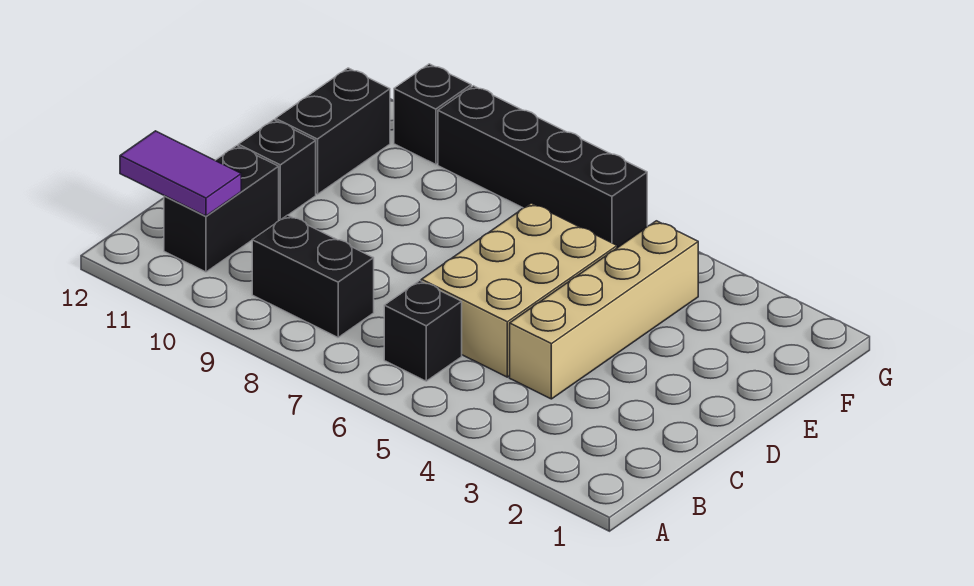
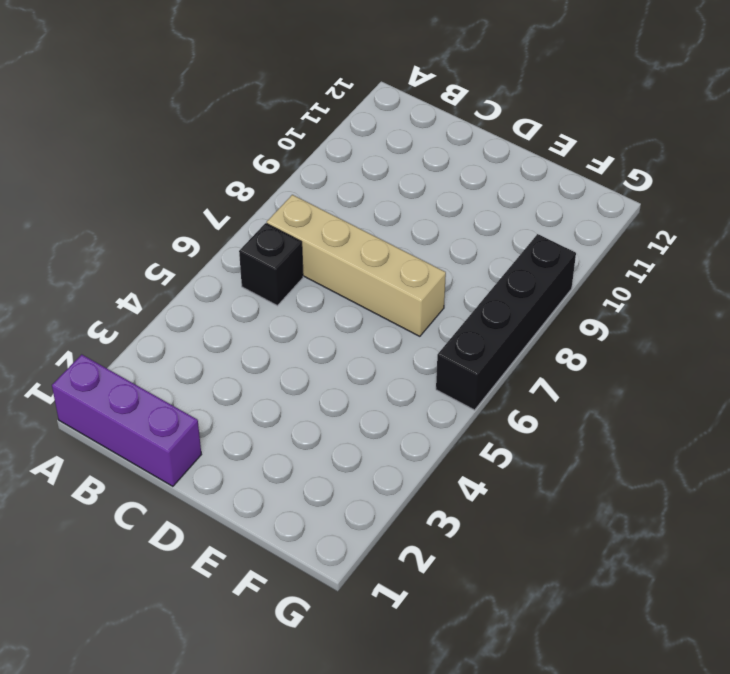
purple 1x3 brick [52,354,201,486] -> none
tan 1x4 brick [267,195,446,336] -> tan 1x4 brick moved to [510,221,698,399]
none -> black 1x2 brick [252,215,374,337]
none -> black 1x2 brick [164,146,279,272]

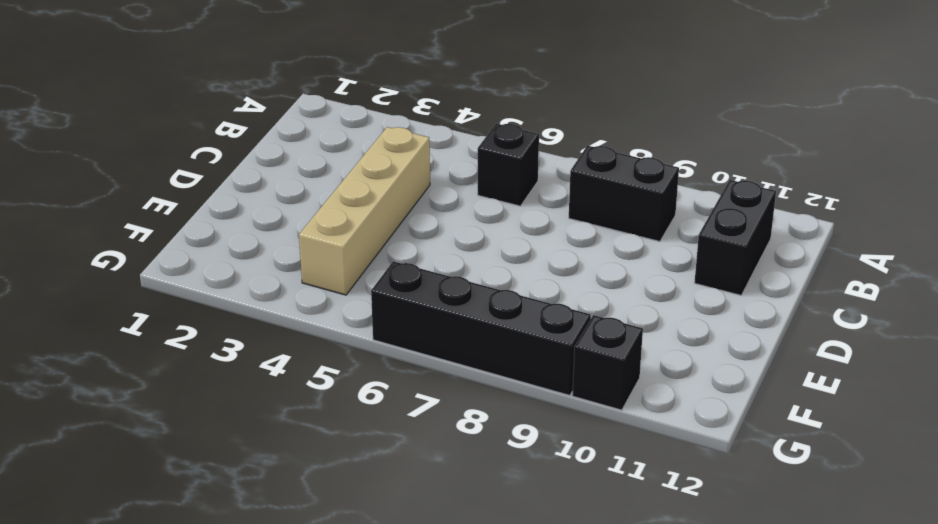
none -> tan 2x3 brick [421,203,617,377]
none -> black 1x1 brick [238,120,316,220]

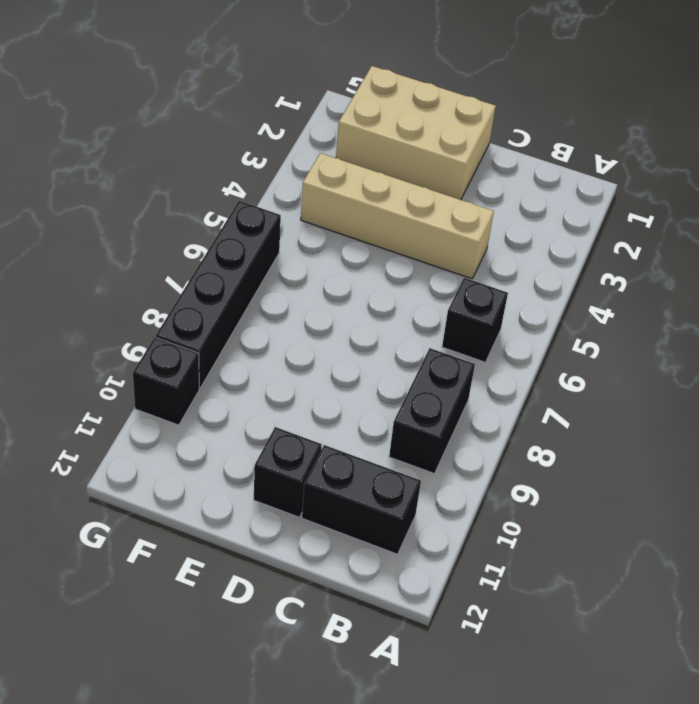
tan 2x3 brick [336,66,496,200] -> tan 2x3 brick moved to [421,203,617,377]
none -> black 1x2 brick [276,68,390,194]
none -> purple 1x2 tile [120,131,241,216]

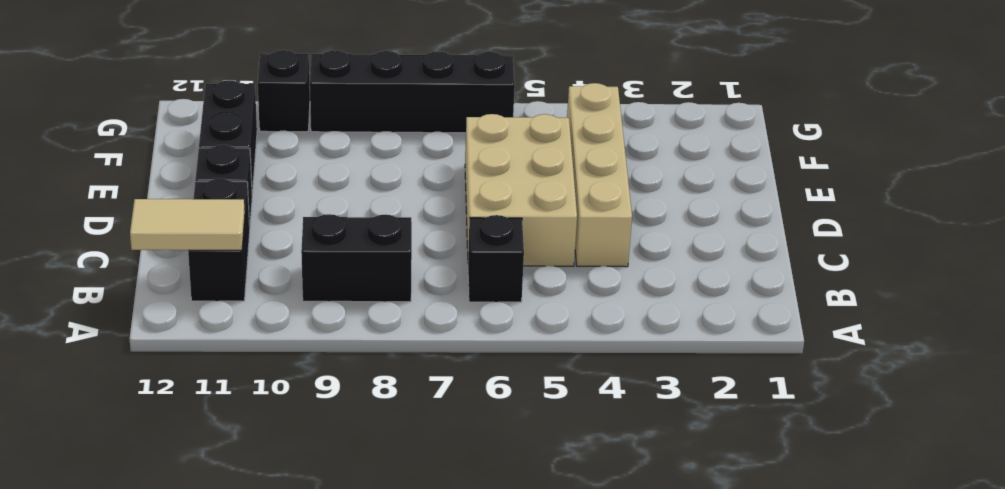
tan 1x2 tile [130,199,245,250] -> purple 1x2 tile [120,131,241,216]

